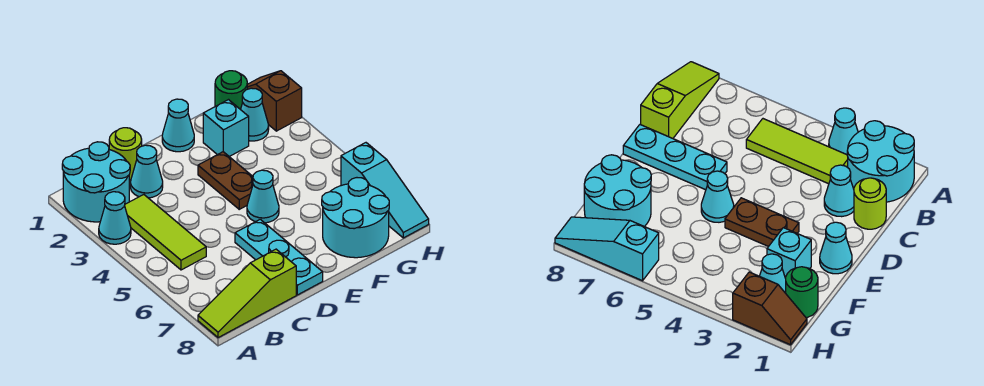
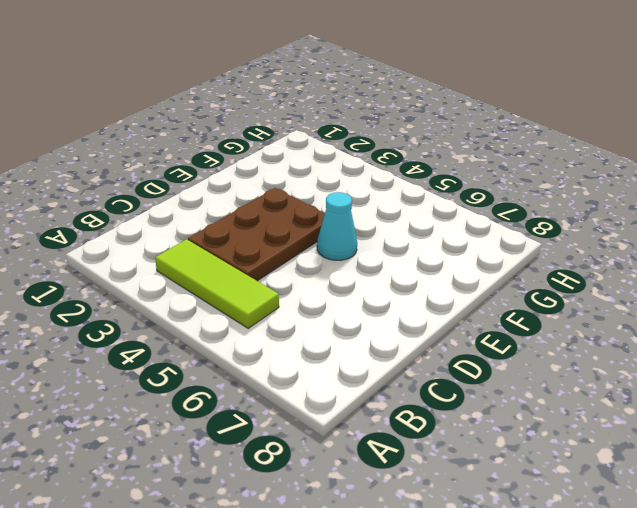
brown 2x3 plate [188,188,325,281] -> brown 1x2 plate [198,152,253,209]
none -> cyan 2x2 round brick [62,142,130,222]
none -> cyan 1x1 cone [99,192,131,244]
none -> lime 1x3 slope [198,249,296,338]

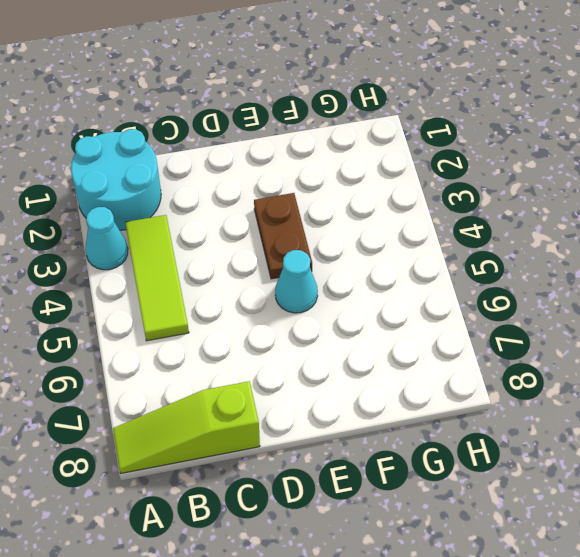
none -> lime 1x1 round brick [109,128,142,180]
none -> cyan 1x1 cone [130,145,163,198]
none -> cyan 1x3 plate [235,219,323,295]

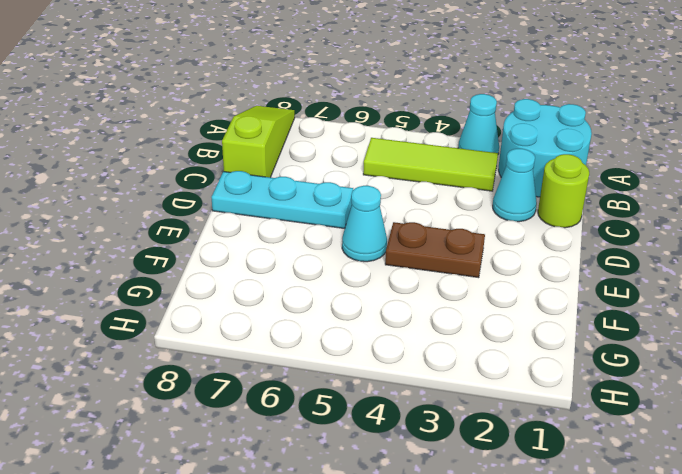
none -> cyan 1x1 cone [162,99,194,152]
none -> cyan 1x1 brick [203,100,249,157]
none -> cyan 2x2 round brick [322,178,389,258]

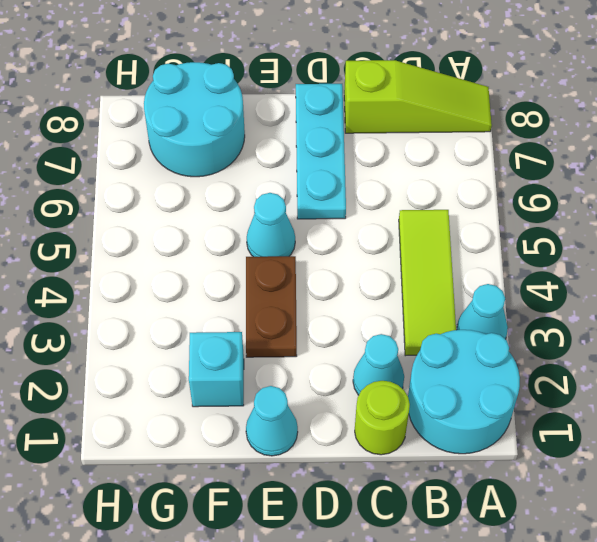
none -> green 1x1 round brick [215,71,247,110]
none -> cyan 1x1 cone [241,88,269,141]
none -> brown 1x2 slope [247,71,302,131]

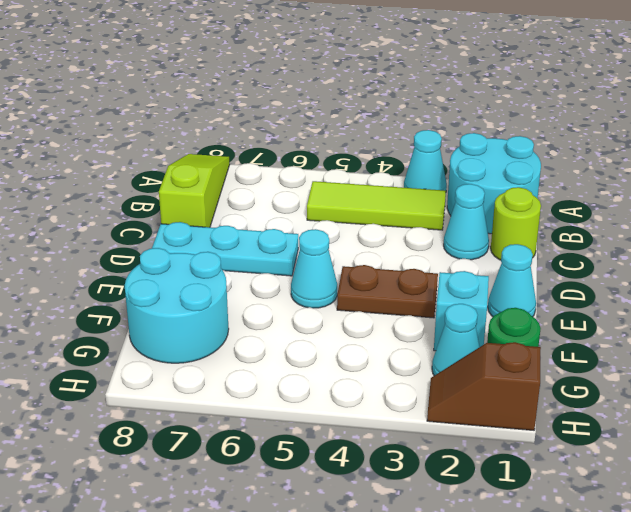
brown 1x2 slope [427,342,541,430] -> brown 1x2 slope turned to [247,71,302,131]
none -> cyan 1x3 slope [341,143,429,238]

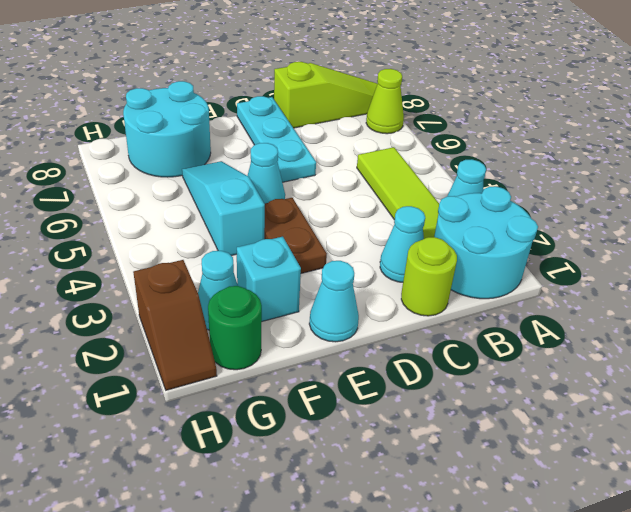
lime 1x1 cone [366,69,404,134] -> none
cyan 1x3 slope [182,161,265,256] -> cyan 1x3 slope moved to [341,143,429,238]

